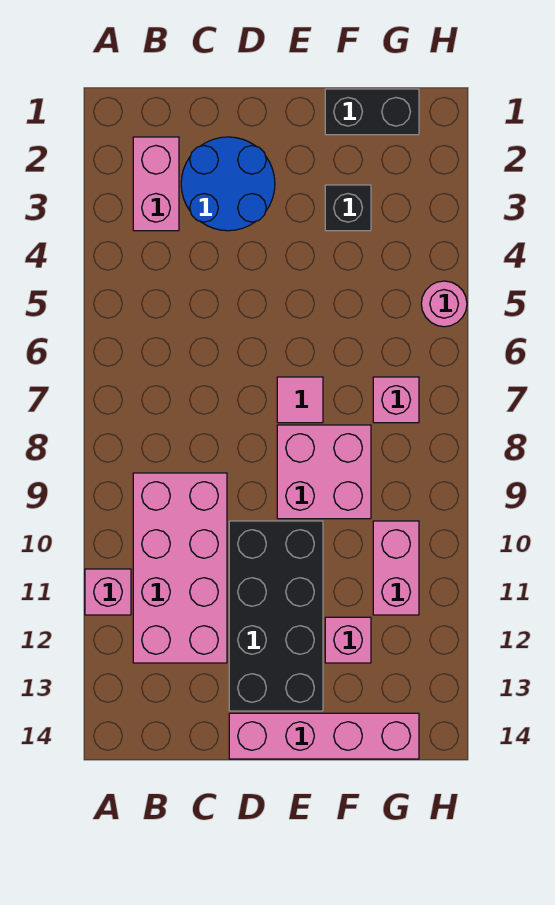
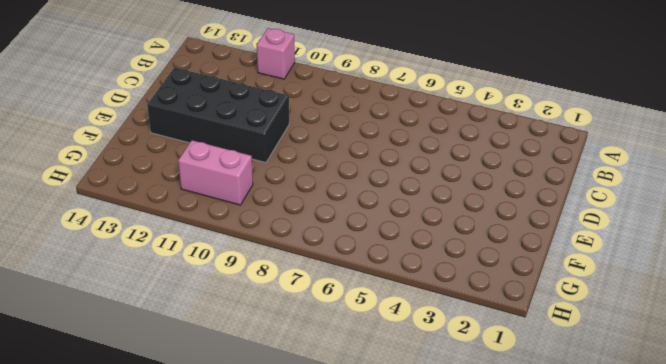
none -> pink 1x2 brick [133,137,179,231]
none -> pink 2x4 brick [133,473,227,663]
none -> blue 2x2 round brick [181,137,275,231]

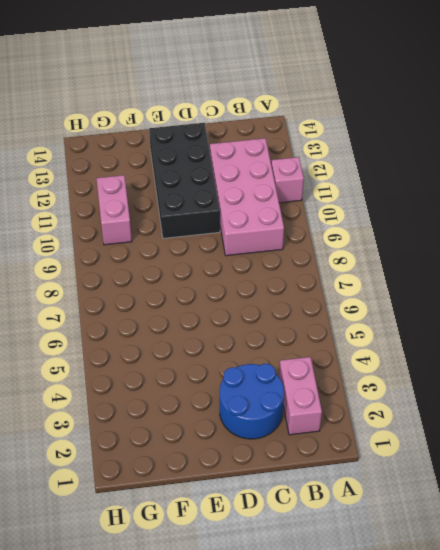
none -> pink 1x4 brick [229,713,419,759]
none -> pink 1x1 tile [277,377,323,423]
none -> pink 2x2 brick [277,425,371,519]

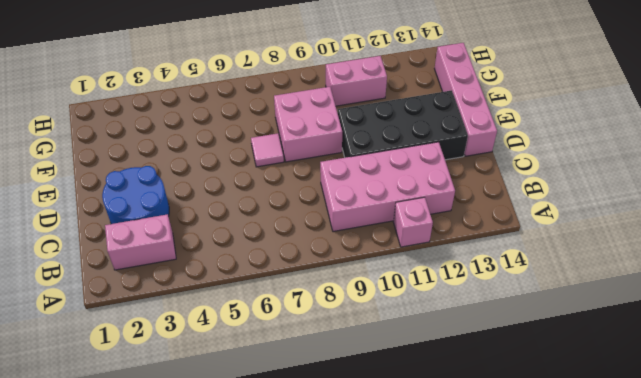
none -> black 1x2 brick [325,89,419,135]
none -> black 1x1 brick [325,185,371,231]
none -> pink 1x1 brick [325,617,371,663]

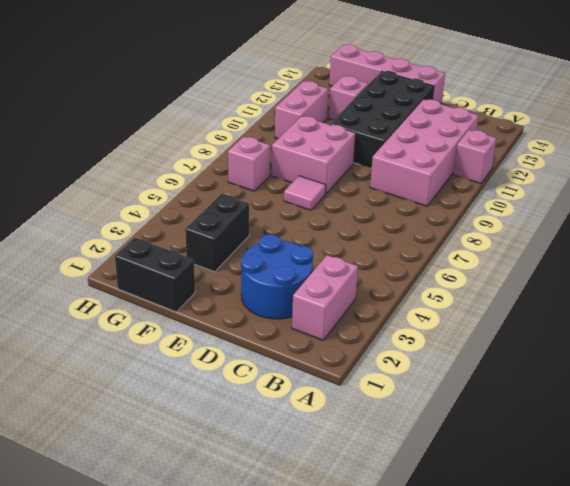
black 1x2 brick [185,194,249,272] -> black 1x1 brick [325,185,371,231]
none -> pink 1x1 round brick [421,281,467,327]

